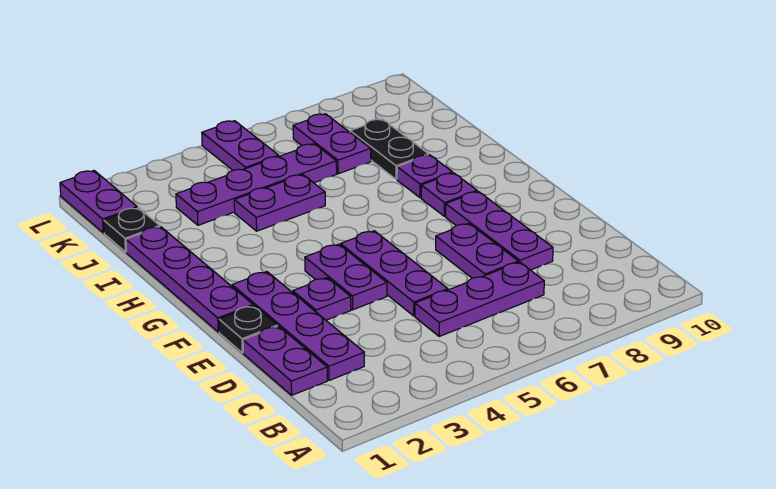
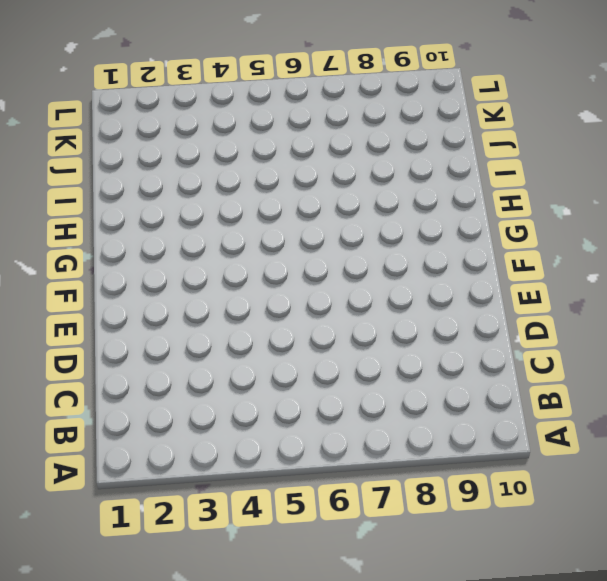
none -> purple 1x2 plate [243,326,327,395]
none -> purple 1x4 plate [232,272,364,380]
none -> purple 1x3 plate [415,262,544,336]

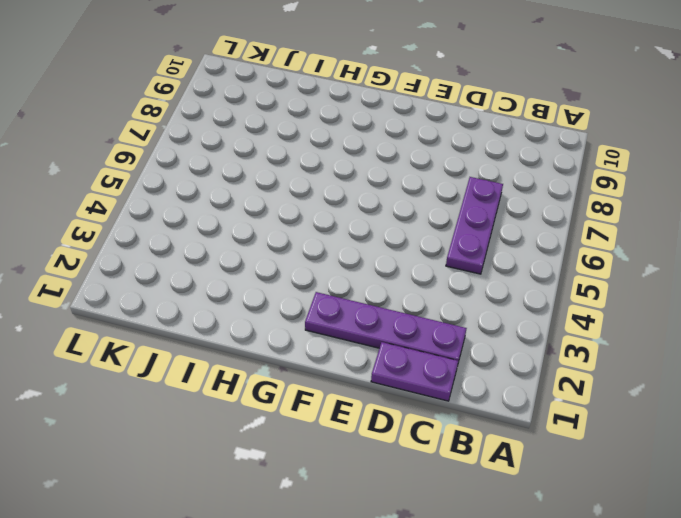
none -> purple 1x3 plate [341,231,448,316]
none -> purple 1x2 plate [436,223,518,278]
none -> purple 1x3 plate [446,191,553,270]

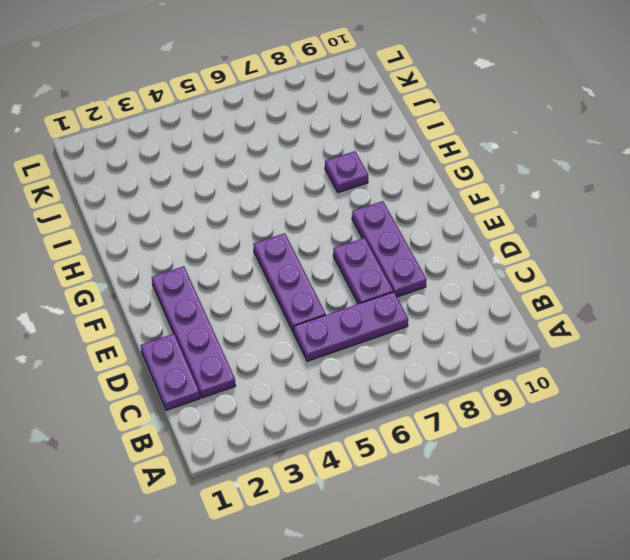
none -> black 1x1 plate [219,306,277,353]
none -> purple 1x1 plate [293,278,351,320]
none -> purple 1x2 plate [305,244,387,310]

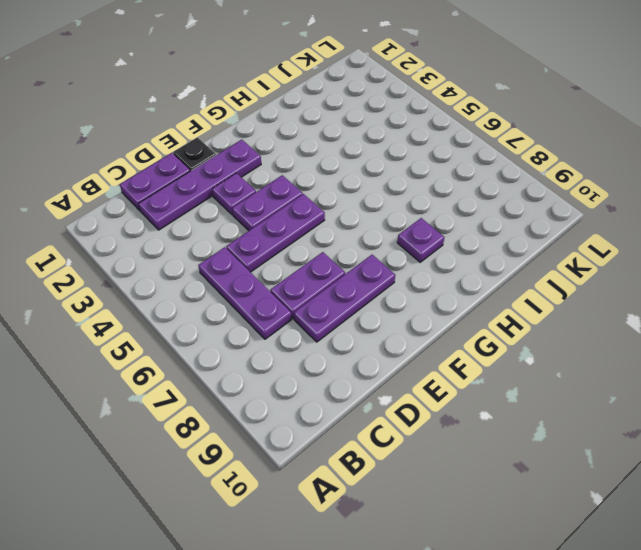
none -> purple 1x4 plate [126,227,253,332]
none -> purple 1x1 plate [421,173,477,216]
none -> purple 1x2 plate [234,175,325,231]

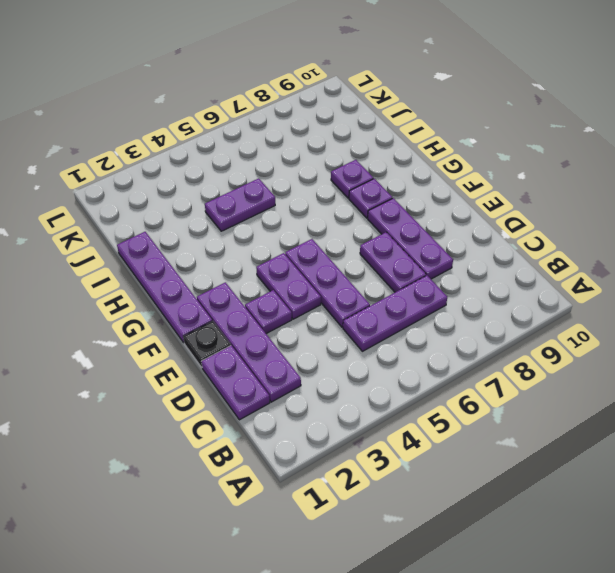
none -> black 1x2 plate [350,119,428,179]
none -> black 1x1 plate [104,208,160,252]
none -> purple 1x4 plate [176,144,337,225]

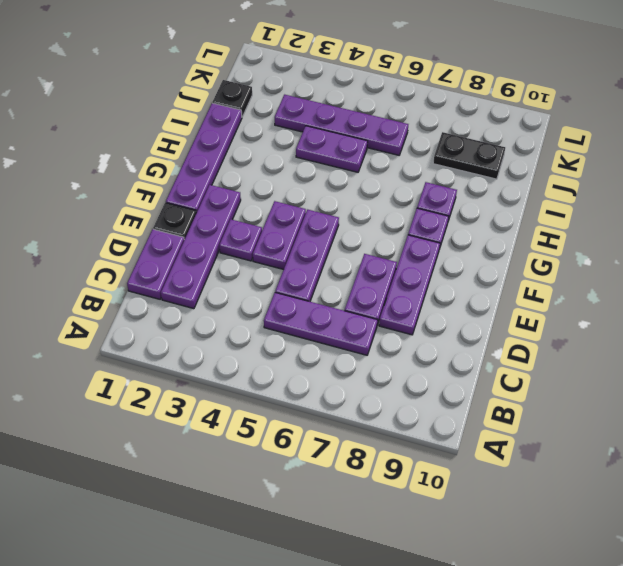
black 1x2 plate [433,132,505,179] -> black 1x2 plate turned to [350,119,428,179]
none -> purple 1x2 plate [293,114,371,174]
none -> purple 1x2 plate [60,171,137,233]
none -> purple 1x2 plate [202,121,279,170]

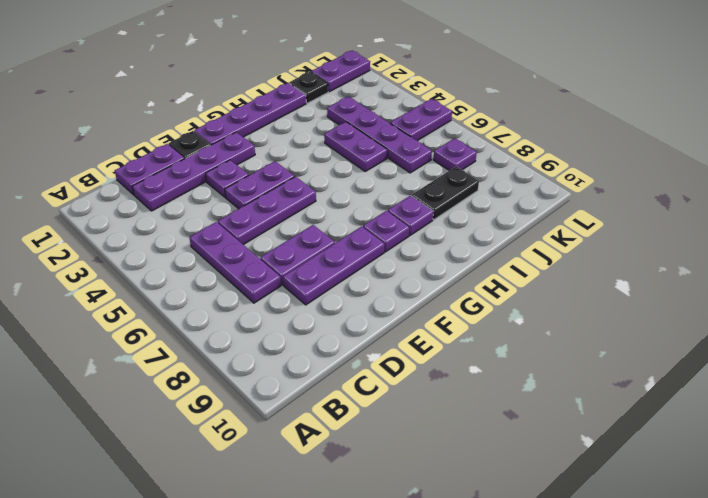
purple 1x1 plate [433,138,477,171] -> purple 1x2 plate [293,114,371,174]

